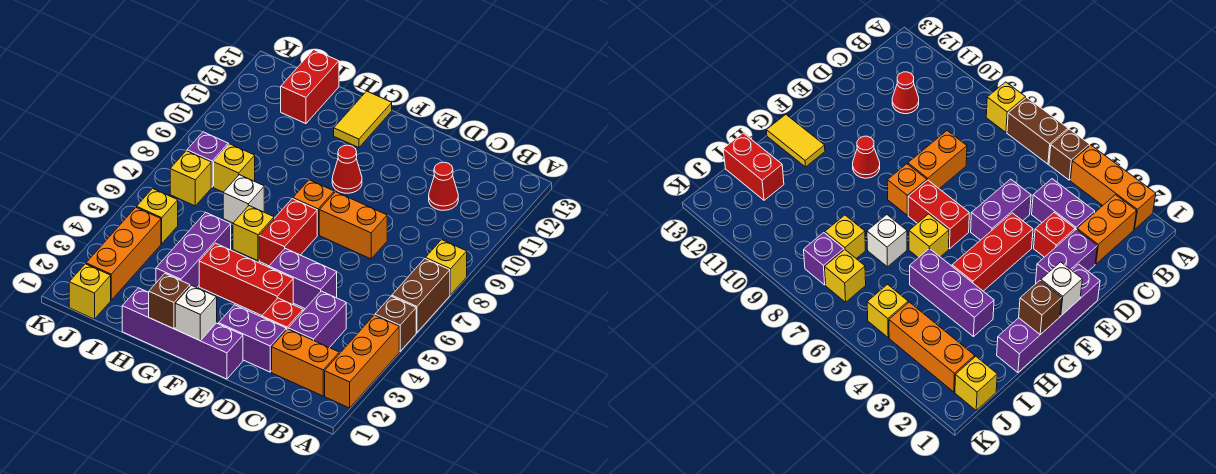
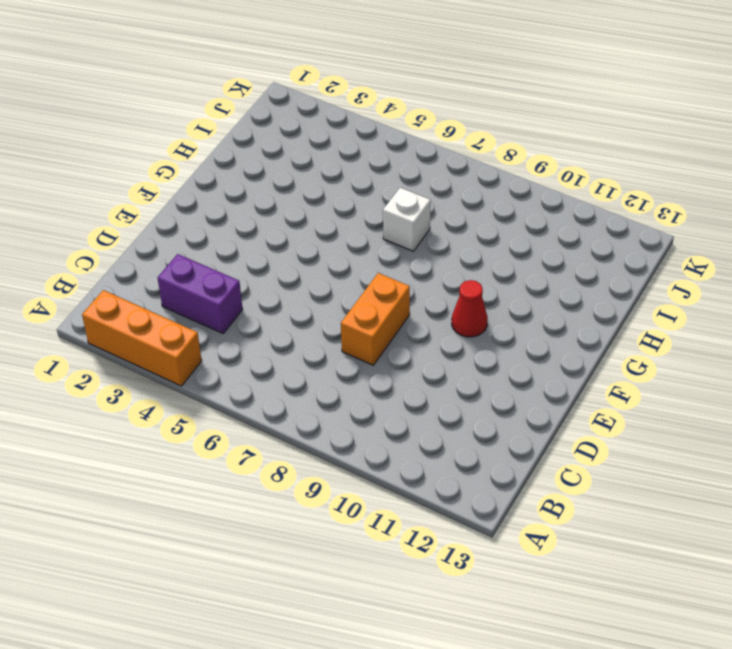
none -> brown 1x1 brick [375,296,416,351]
none -> brown 1x2 brick [392,259,450,333]
none -> yellow 1x1 brick [425,240,467,295]

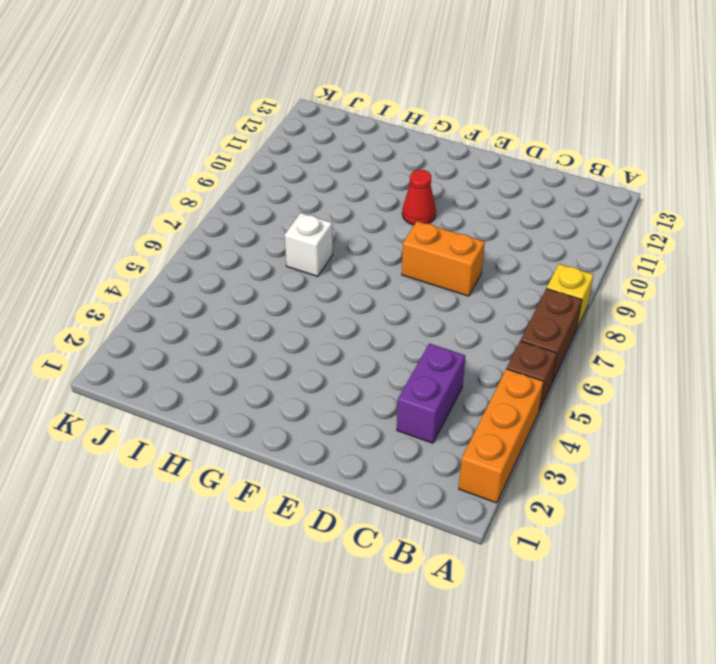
none -> orange 1x2 brick [272,329,339,396]
none -> red 1x1 cone [429,162,458,210]
none -> purple 1x2 brick [219,305,286,372]

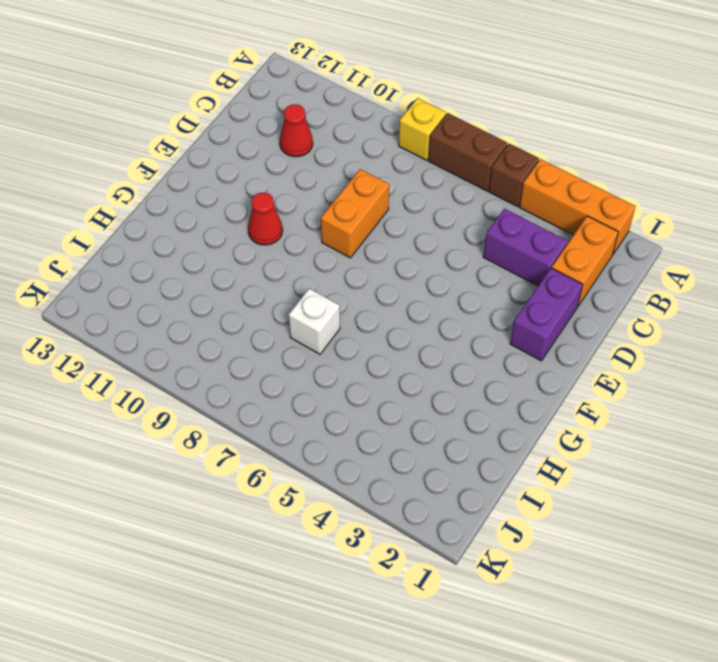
none -> red 1x1 brick [262,298,303,330]
none -> purple 1x2 brick [269,248,337,309]
none -> purple 1x4 brick [122,288,243,379]

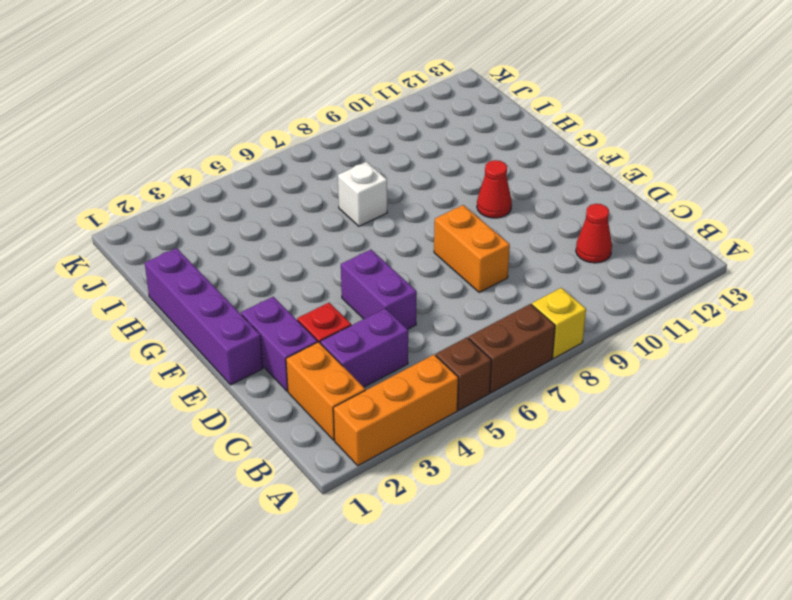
none -> red 1x3 brick [199,243,293,315]
none -> red 1x2 brick [259,199,317,266]
none -> orange 1x1 brick [293,180,334,235]

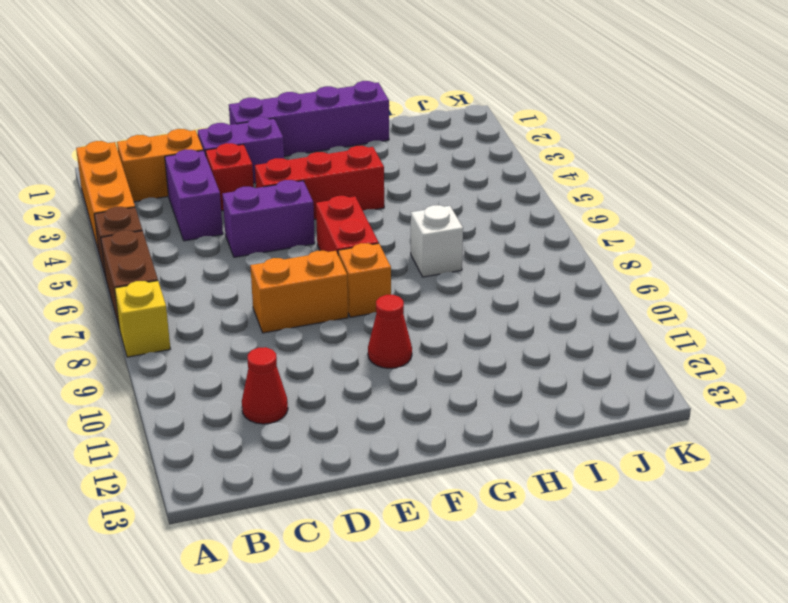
none -> yellow 1x1 brick [233,206,274,261]
none -> yellow 1x2 tile [334,91,392,148]
none -> purple 1x3 brick [156,212,231,288]

